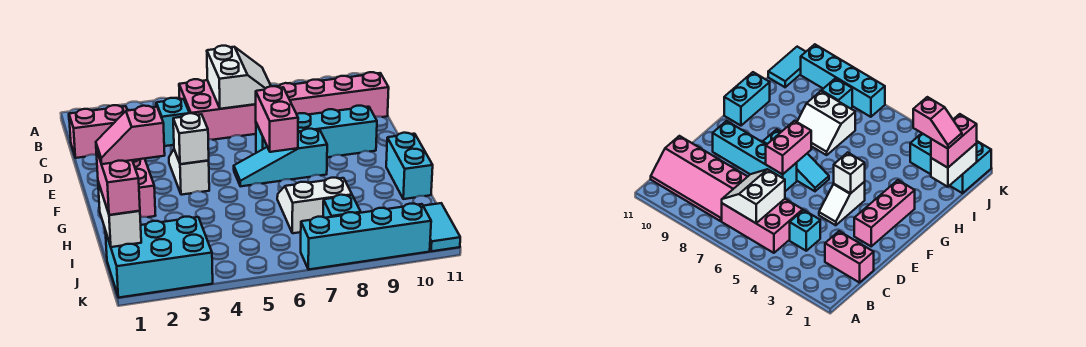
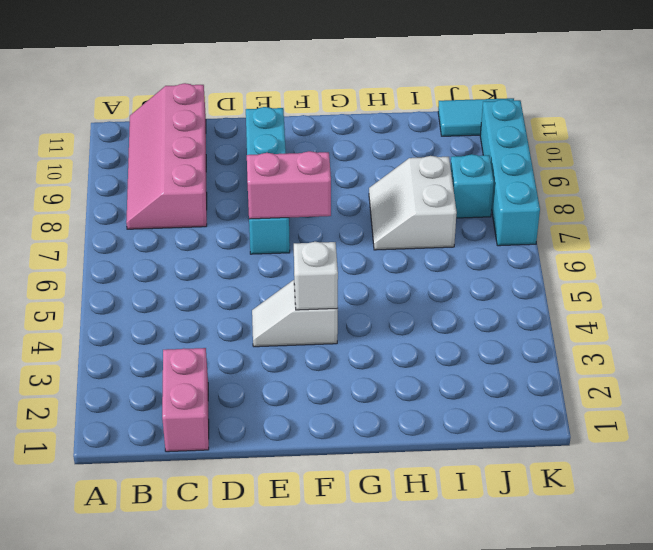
none -> pink 2x3 brick [179,79,256,140]
none -> cyan 1x1 brick [156,98,189,146]
none -> pink 1x3 brick [132,159,156,217]

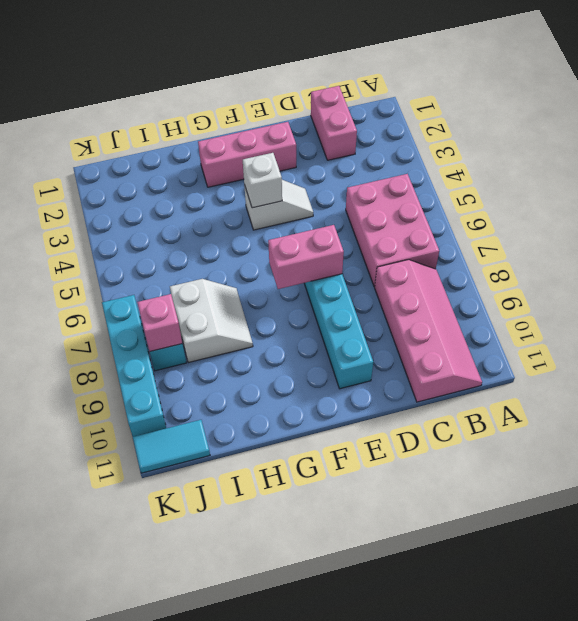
pink 1x1 brick [137,294,183,352] -> none
none -> cyan 1x1 brick [156,98,189,146]
none -> cyan 1x3 slope [234,129,327,186]
none -> cyan 1x2 brick [386,133,433,199]

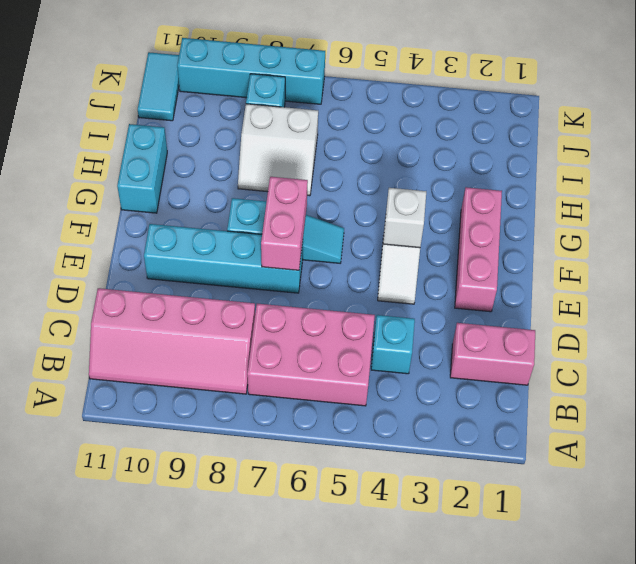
none -> cyan 2x3 brick [105,217,213,298]
none -> white 2x2 slope [207,46,271,109]
none -> white 1x2 brick [98,182,141,247]

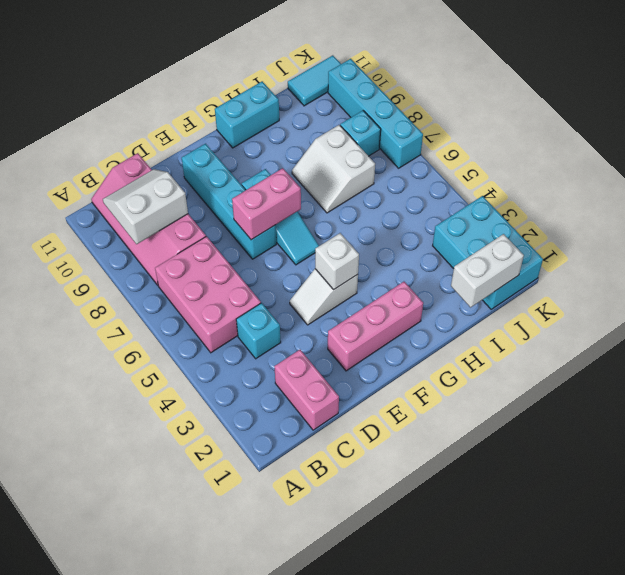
white 2x2 slope [103,169,188,244] -> white 2x2 slope moved to [207,46,271,109]
none -> pink 1x2 brick [96,149,140,215]
none -> pink 1x2 slope [96,106,165,164]

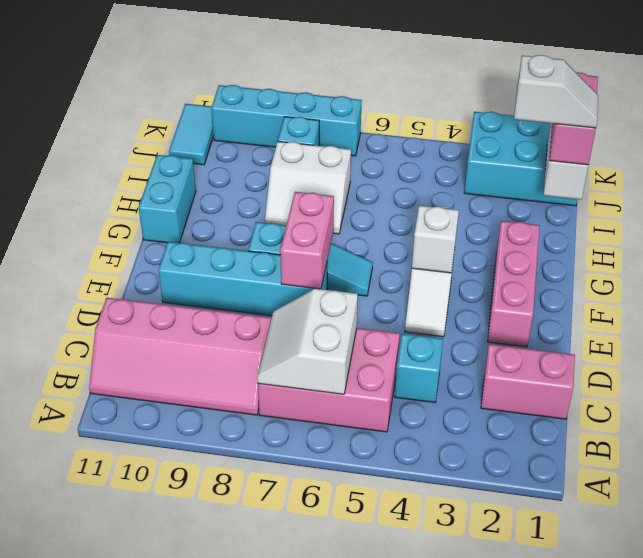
white 1x2 slope [514,55,598,128] -> pink 1x2 slope [96,106,165,164]

